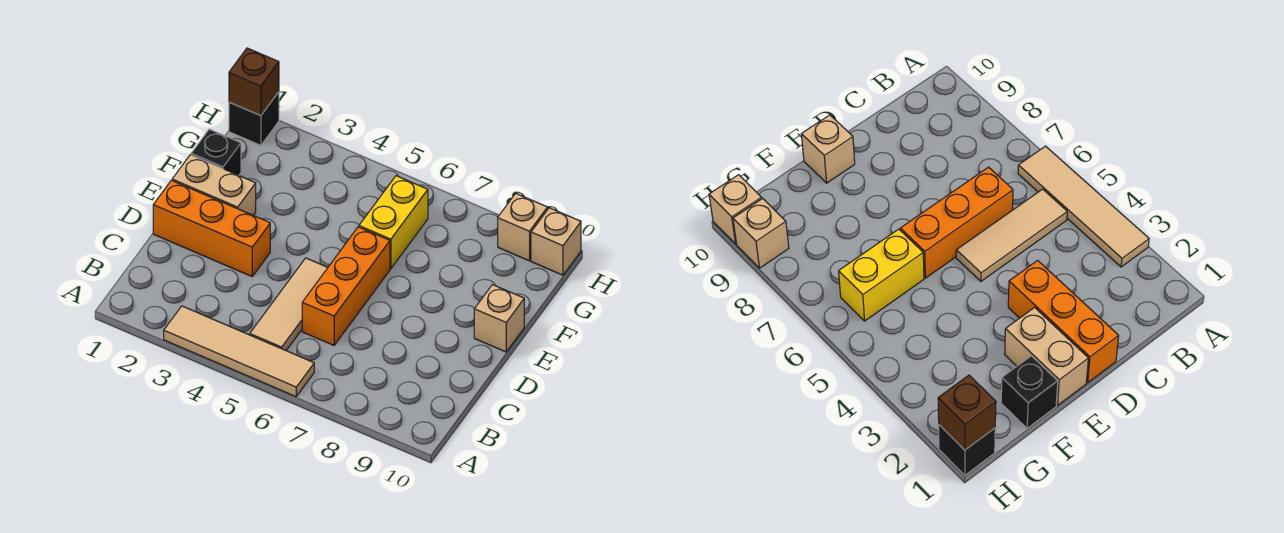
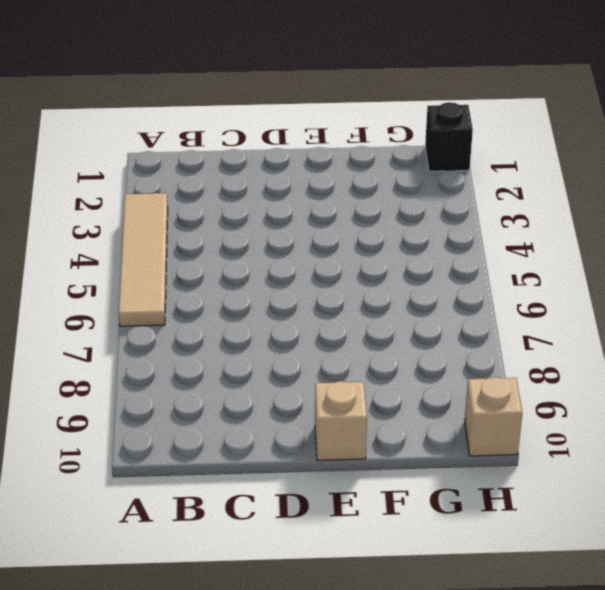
none -> tan 1x3 tile [250,258,328,350]
none -> orange 1x3 brick [302,227,390,345]
none -> orange 1x3 brick [153,180,270,276]

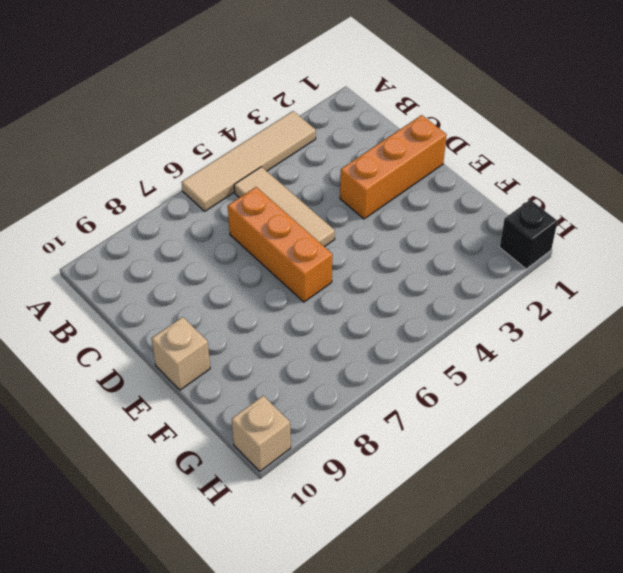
none -> tan 1x2 brick [172,155,256,215]
none -> black 1x1 brick [191,129,241,175]
none -> yellow 1x2 brick [359,176,428,269]

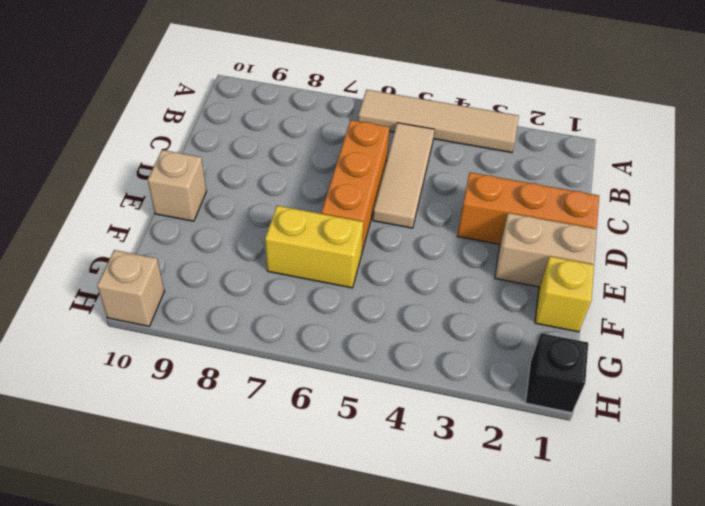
yellow 1x1 brick [535,256,594,332] -> black 1x1 brick [191,129,241,175]
yellow 1x2 brick [265,206,363,288] -> yellow 1x2 brick turned to [359,176,428,269]
none -> tan 1x1 brick [498,193,548,261]
none -> brown 1x1 brick [229,48,279,116]

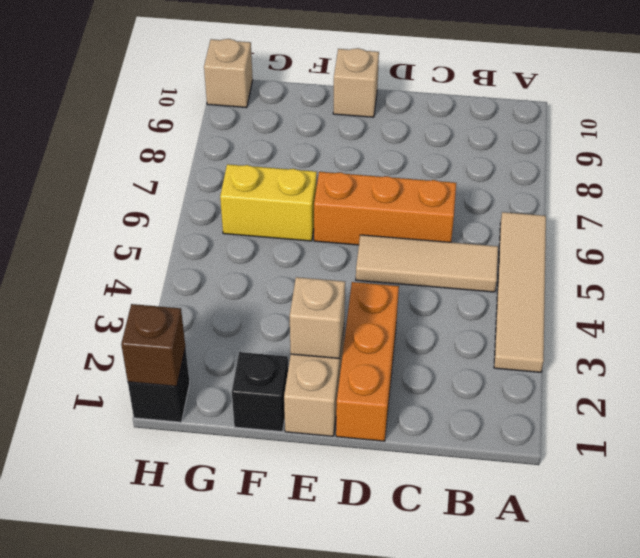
tan 1x1 brick [290,277,345,359] -> tan 1x1 brick moved to [498,193,548,261]

